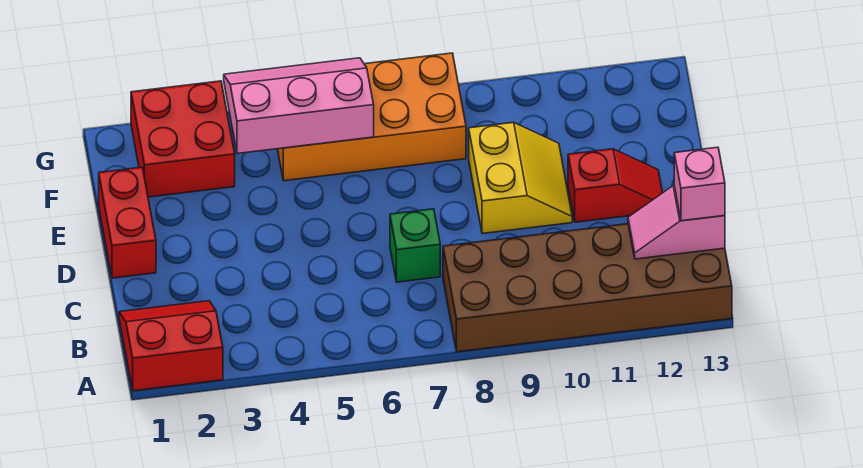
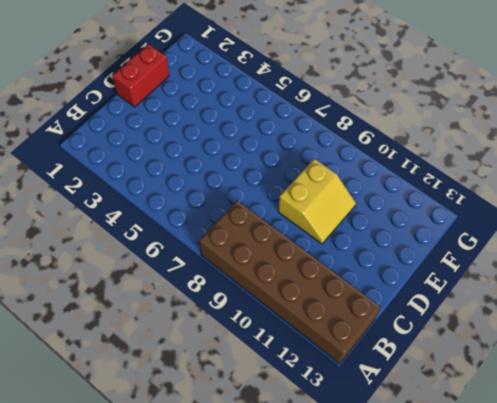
none -> red 2x2 slope [119,301,223,391]
none -> green 1x1 brick [390,209,440,282]

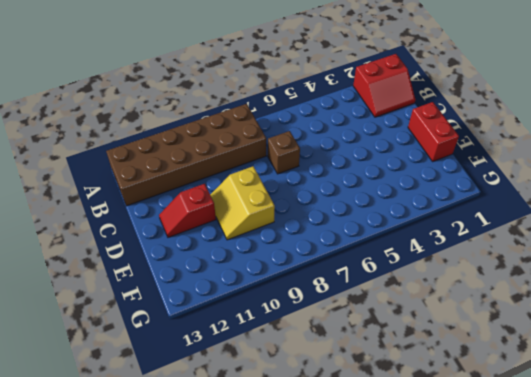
brown 1x1 brick [268,131,300,174] -> green 1x1 brick [390,209,440,282]
none -> red 2x2 brick [131,81,235,197]
none -> orange 2x4 brick [278,53,466,181]

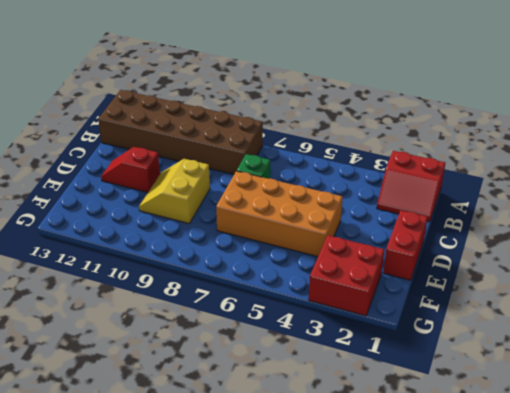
orange 2x4 brick [216,171,343,257] -> orange 2x4 brick moved to [278,53,466,181]
none -> pink 1x2 slope [628,185,725,259]
none -> pink 2x3 slope [224,58,374,154]

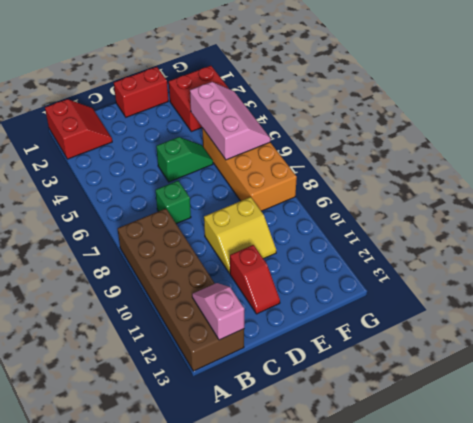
green 1x2 slope [156,137,213,182] -> none
none -> pink 1x1 brick [674,147,725,221]

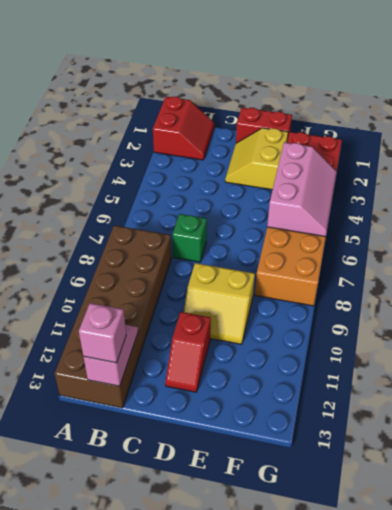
yellow 2x2 slope [225,128,288,190] -> none

